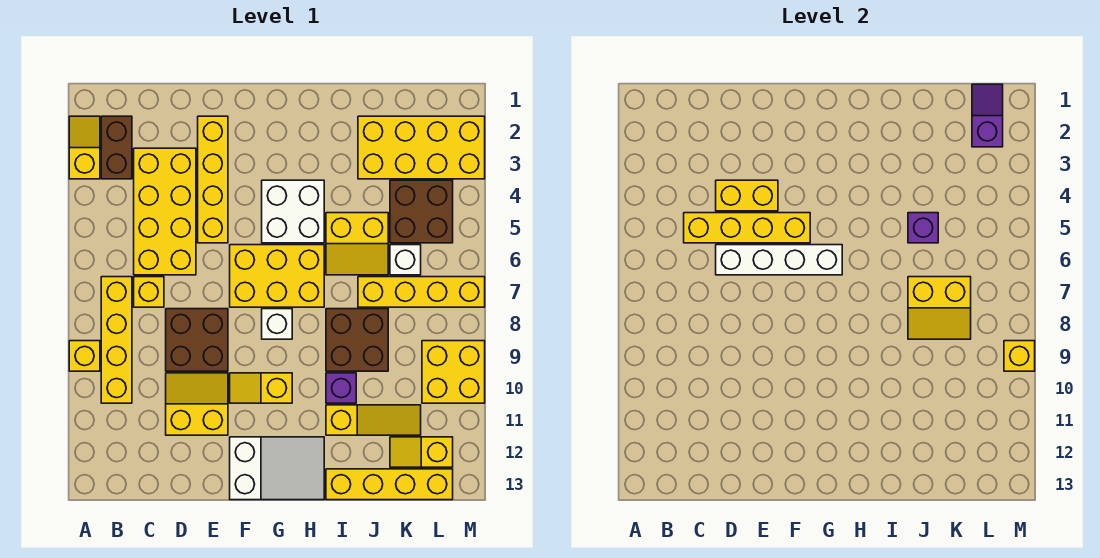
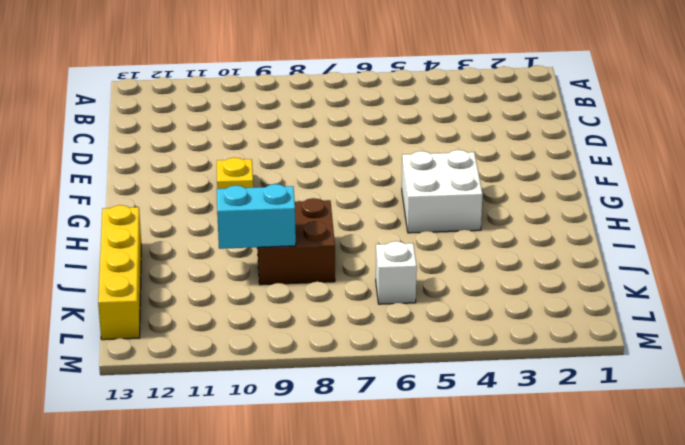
cyan 1x2 brick [217,184,296,249] -> none
none -> yellow 1x2 slope [69,116,100,179]
none -> yellow 1x1 brick [69,341,100,371]
none -> brown 1x2 brick [101,116,132,179]
none -> yellow 1x4 brick [101,277,132,403]

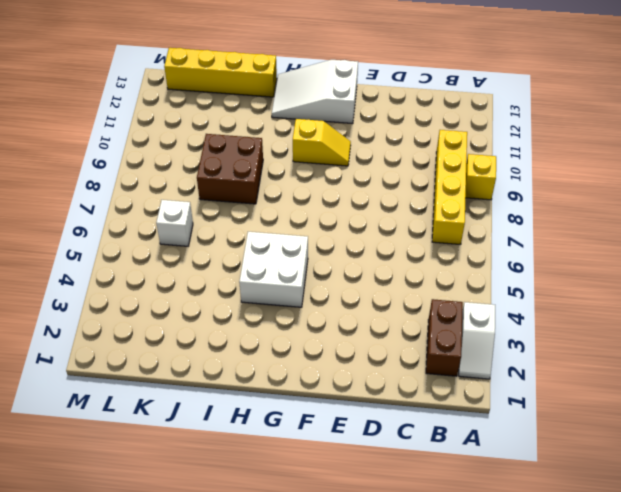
white 1x2 slope [459,302,495,379] -> yellow 1x2 slope [69,116,100,179]
none -> yellow 2x4 brick [134,148,196,275]
none -> yellow 1x1 brick [134,277,164,307]
none -> brown 2x2 brick [166,309,228,371]
none -> yellow 2x2 slope [166,373,228,435]

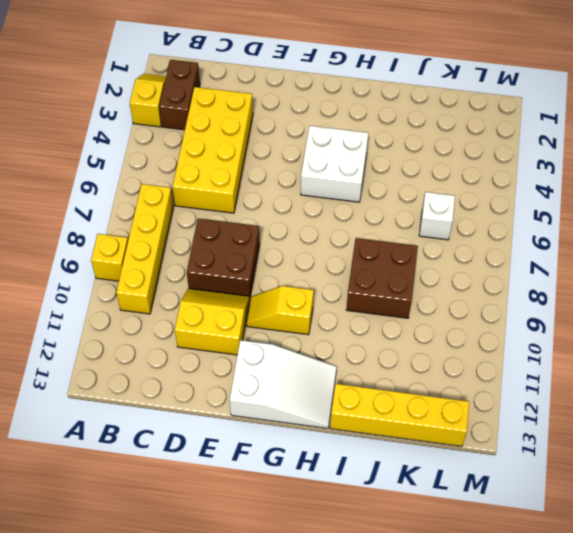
none -> yellow 1x1 brick [134,277,164,307]
none -> yellow 1x4 brick [198,116,228,243]
none -> yellow 2x3 brick [230,245,324,307]
none -> white 1x1 brick [262,309,292,339]

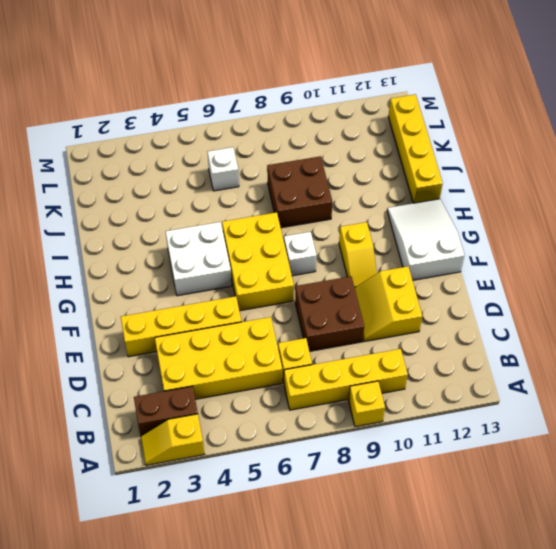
none -> yellow 2x2 slope [326,213,388,275]
none -> purple 1x1 brick [326,373,356,403]
none -> yellow 1x3 slope [326,405,421,435]
none -> yellow 2x4 brick [358,116,485,179]

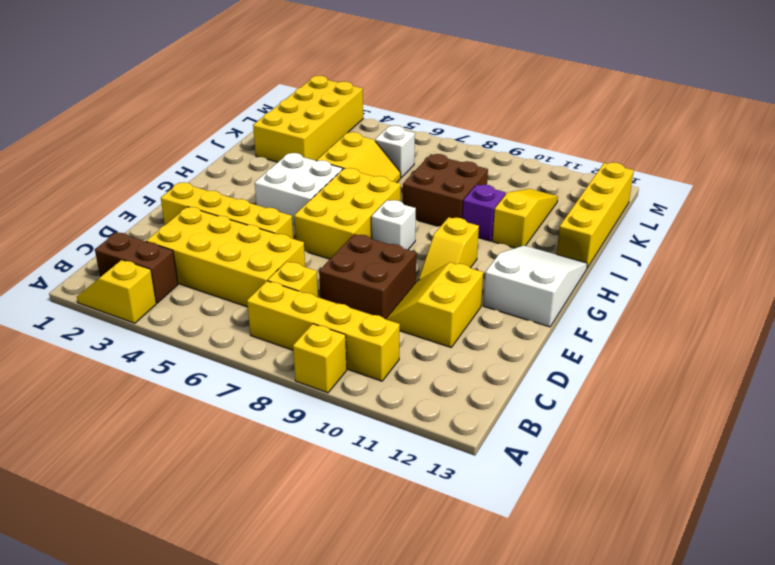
none -> yellow 1x4 brick [358,277,485,307]
none -> brown 2x2 brick [390,180,453,243]
none -> yellow 1x2 slope [390,437,453,467]
none -> yellow 2x2 brick [422,341,485,403]

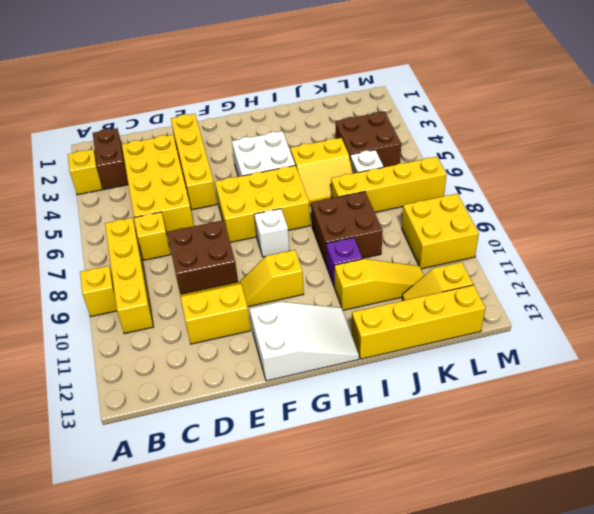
none -> yellow 2x4 brick [358,116,485,179]
none -> yellow 1x4 brick [684,213,810,243]
none -> yellow 1x2 brick [716,180,778,211]
none -> white 1x4 brick [716,245,842,275]

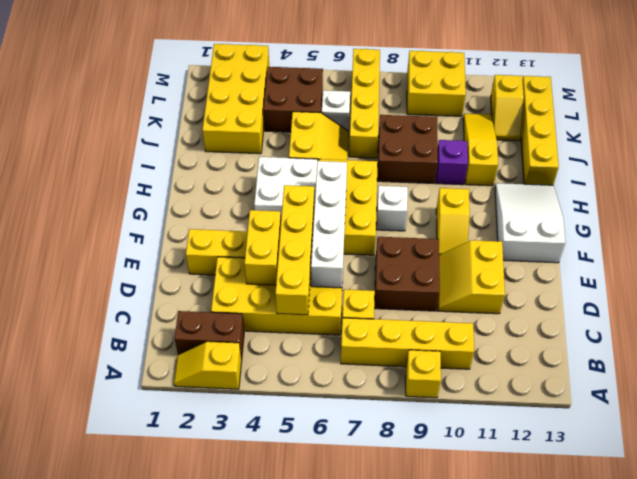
none -> purple 1x1 brick [908,213,938,243]
none -> yellow 2x2 slope [908,277,971,339]
none -> purple 1x2 slope [972,84,1003,147]
none -> yellow 1x1 brick [1004,341,1035,371]

